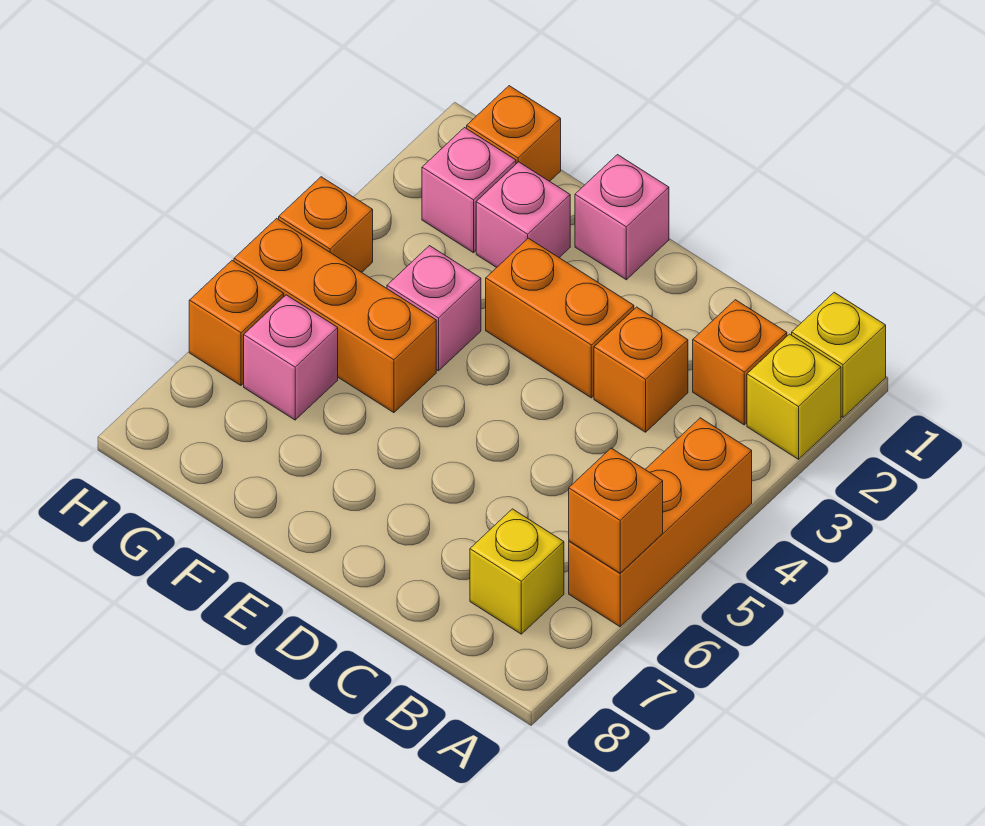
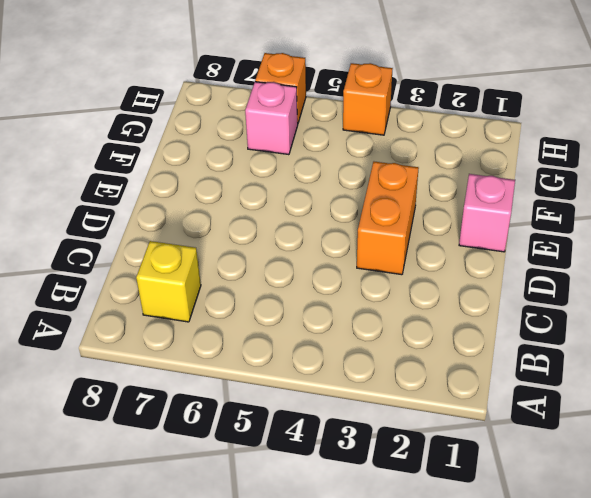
none -> yellow 1x1 brick [792,292,886,417]
none -> yellow 1x1 brick [747,334,841,459]
none -> orange 1x3 brick [569,418,752,627]

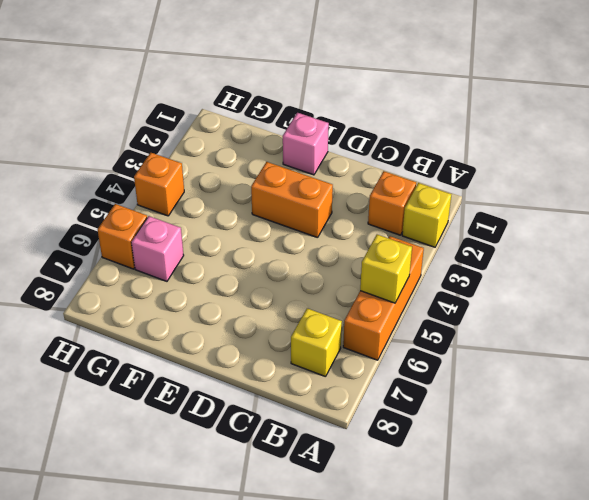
yellow 1x1 brick [360,235,412,303] -> yellow 1x1 brick moved to [792,292,886,417]
none -> orange 1x1 brick [594,307,688,432]
none -> pink 1x1 brick [476,162,570,268]
none -> pink 1x1 brick [387,246,481,371]

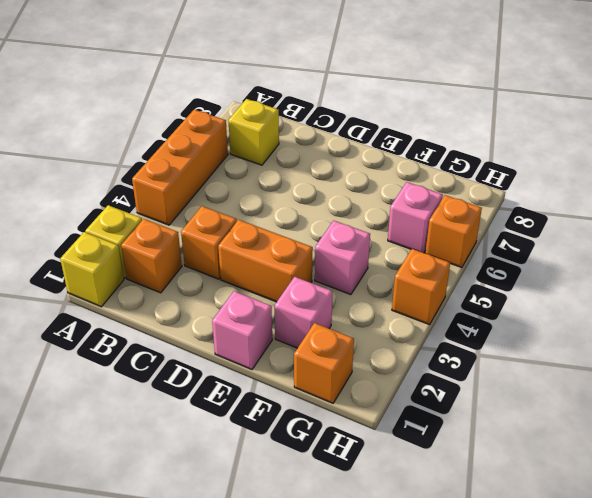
none -> orange 1x3 brick [234,219,436,413]
none -> pink 1x1 brick [422,128,516,253]
none -> orange 1x1 brick [569,448,663,573]

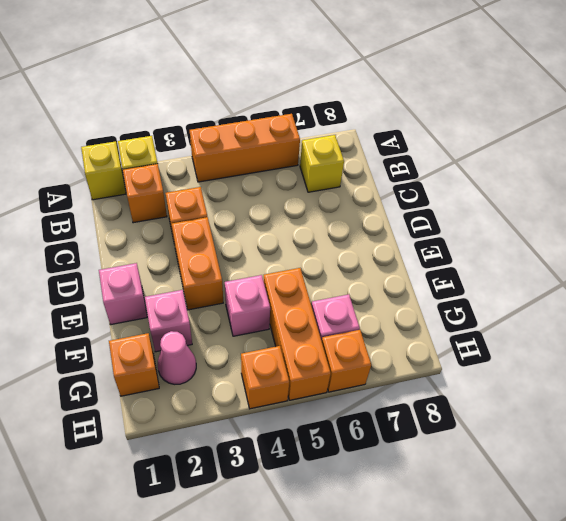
pink 1x1 cone [158,331,196,384] -> pink 1x1 brick [422,128,516,253]
none -> orange 1x1 brick [569,448,663,573]

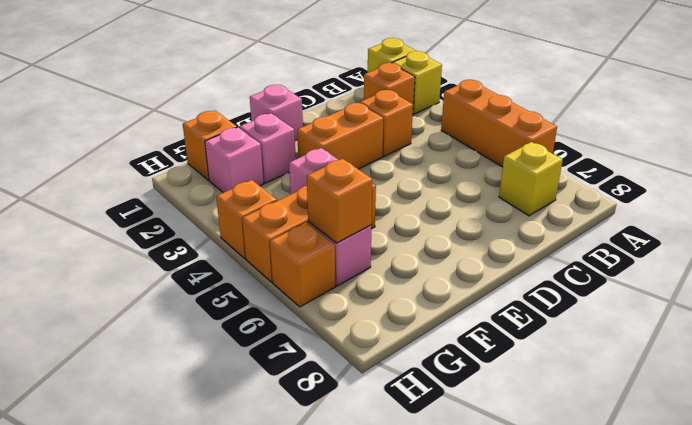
orange 1x1 brick [307,159,373,243] -> orange 1x1 brick moved to [569,448,663,573]

